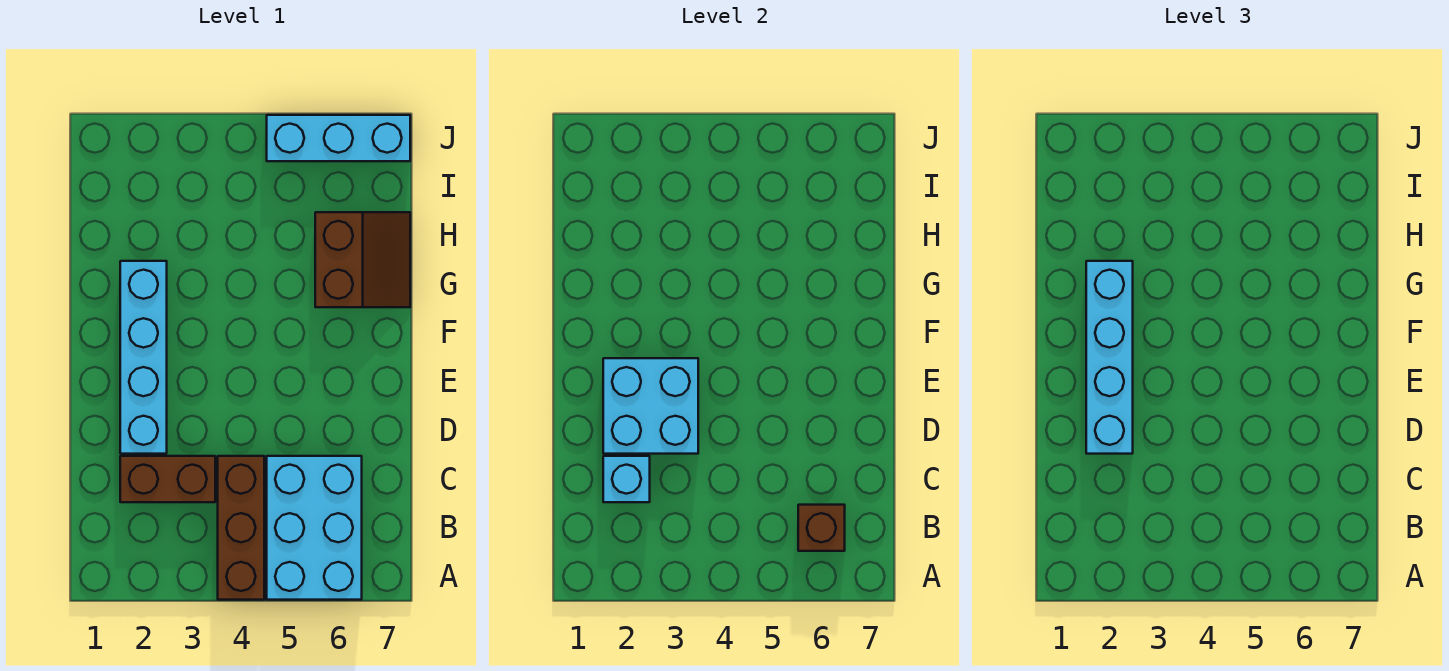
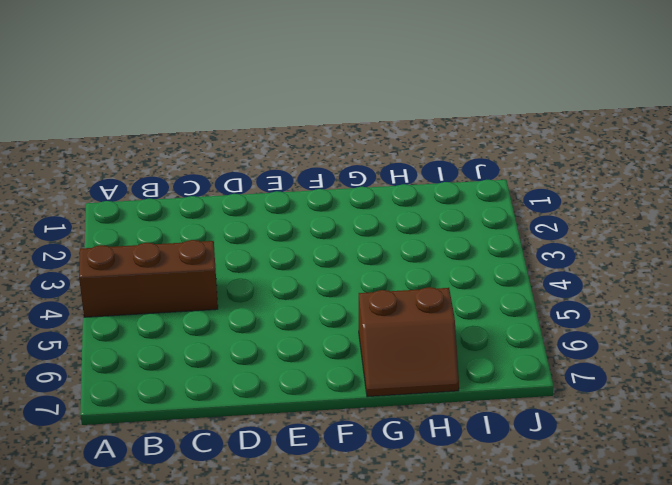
none -> cyan 2x3 brick [267,456,362,600]
none -> brown 1x2 brick [120,456,215,502]

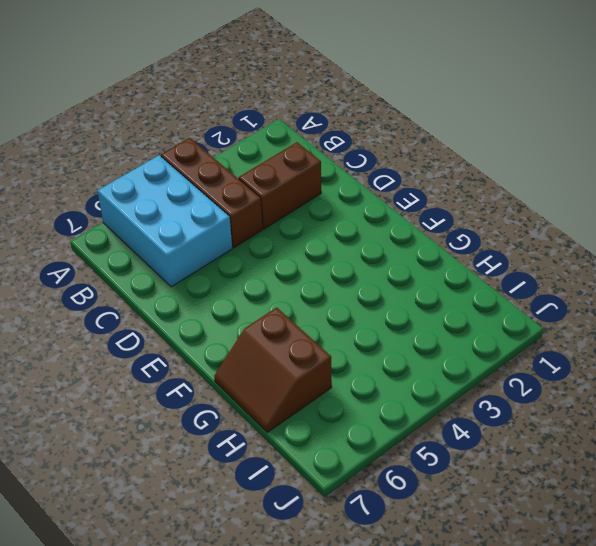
none -> cyan 1x4 brick [120,261,167,454]
none -> cyan 1x3 brick [267,115,410,161]

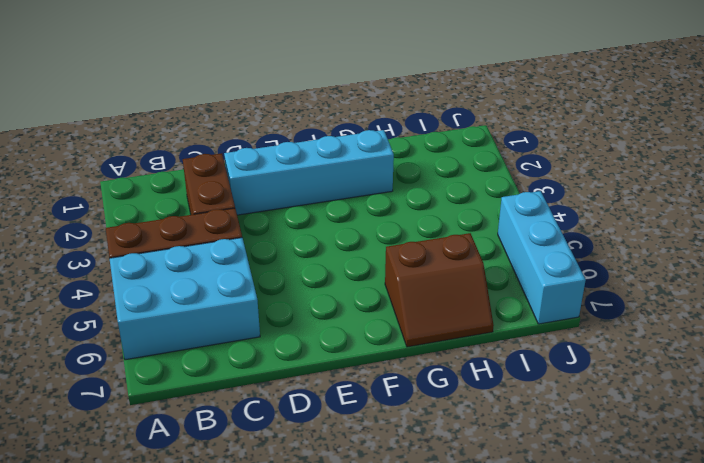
none -> brown 1x1 brick [798,505,845,551]
none -> cyan 1x1 brick [603,456,650,502]

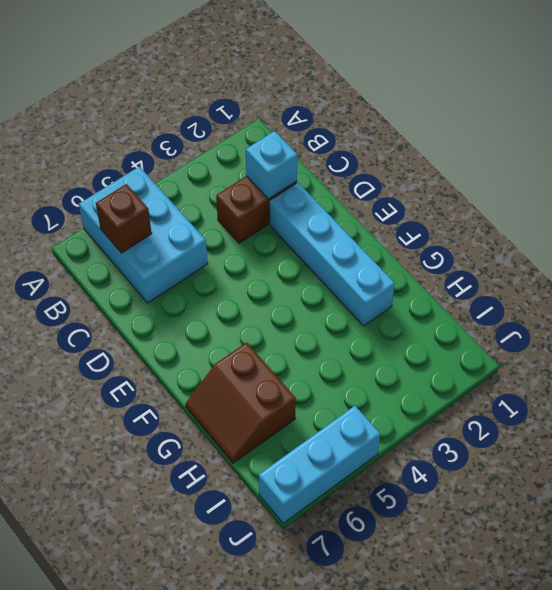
none -> brown 1x3 brick [218,456,264,600]
none -> cyan 2x2 brick [603,358,698,454]

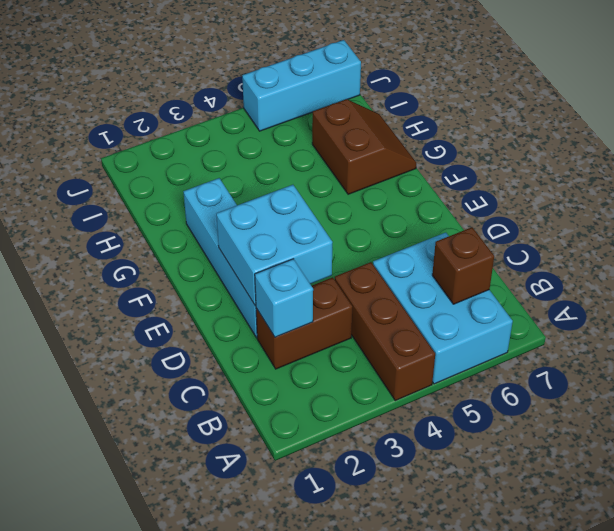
none -> cyan 1x4 brick [1086,261,1133,454]

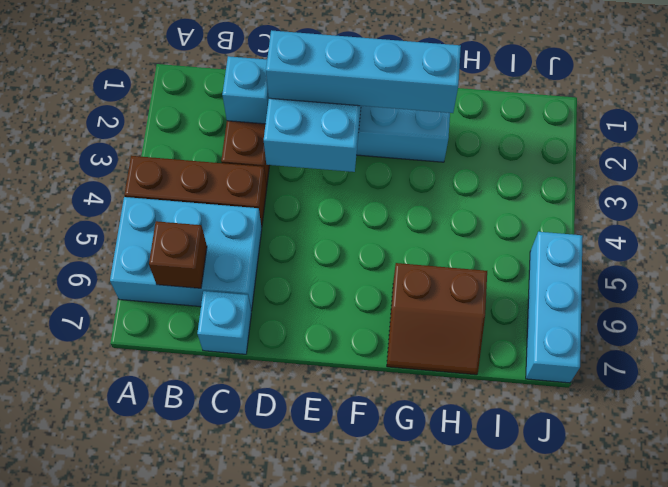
cyan 1x1 brick [197,291,251,354] -> none

